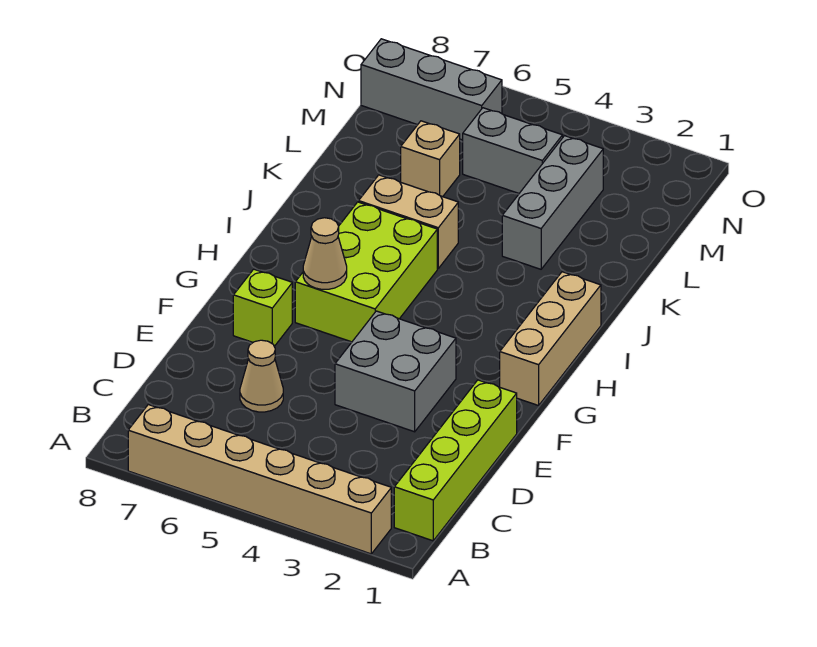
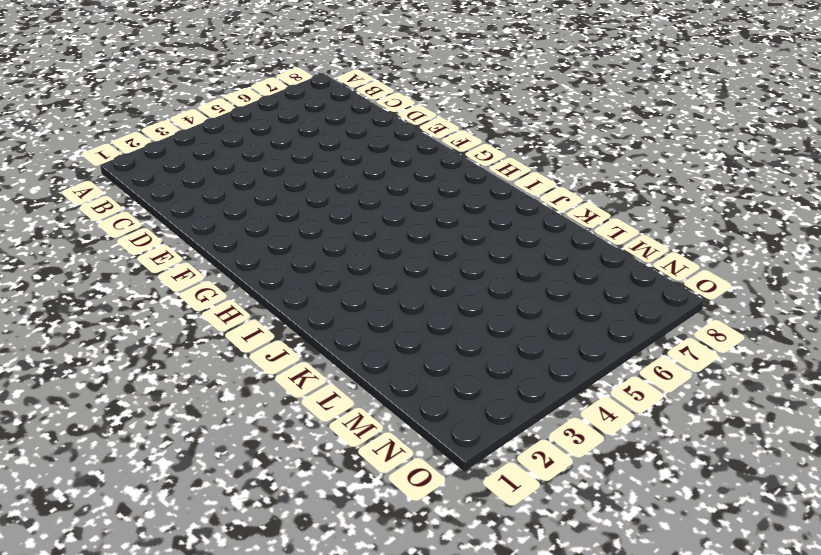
none -> tan 1x6 brick [128,404,391,554]
none -> lime 1x4 brick [394,380,517,541]
none -> tan 1x1 cone [240,340,283,412]

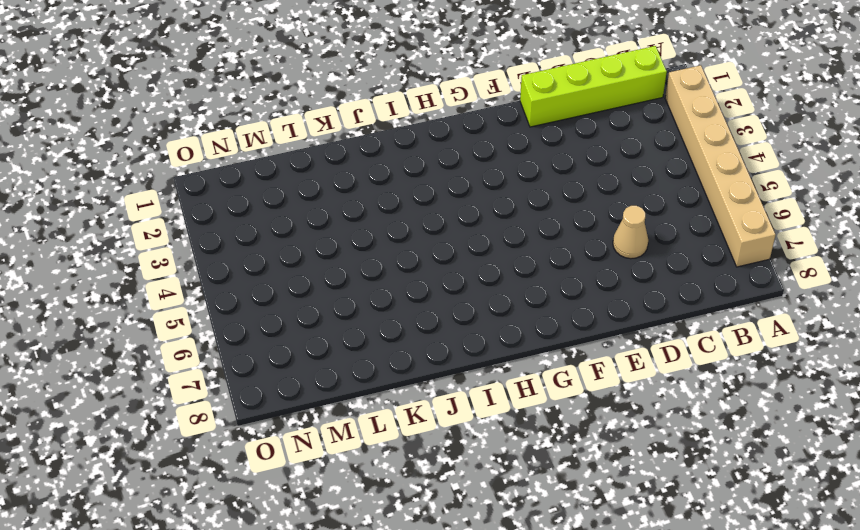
none -> grey 2x2 brick [335,311,456,432]
none -> lime 1x1 brick [233,269,292,346]
none -> tan 1x3 brick [500,272,601,406]

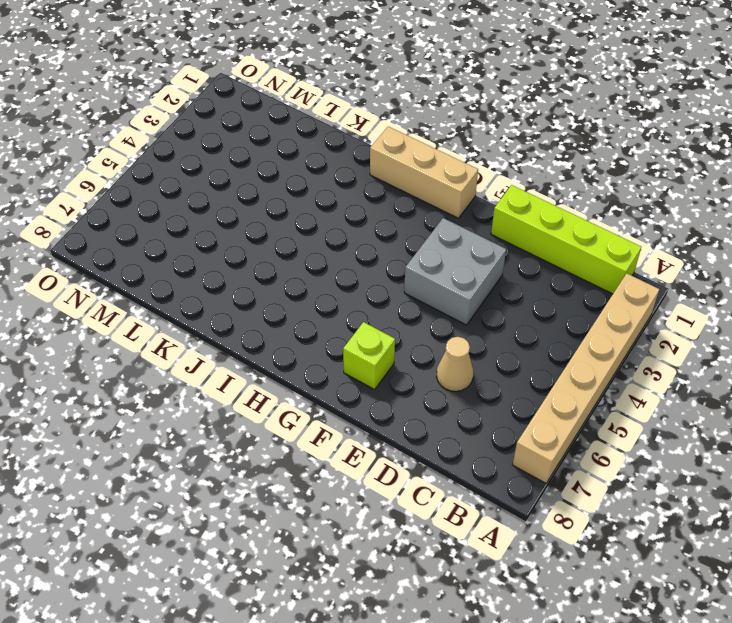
none -> lime 2x3 brick [295,202,437,342]
none -> tan 1x2 brick [359,175,458,268]
none -> grey 1x3 brick [502,136,603,269]

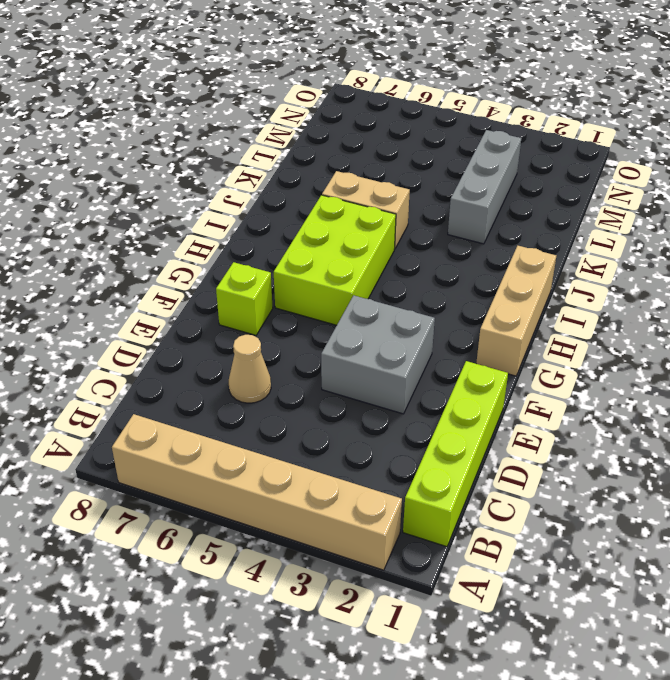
none -> tan 1x1 brick [401,121,460,197]
none -> grey 1x2 brick [463,108,563,193]
none -> grey 1x3 brick [361,39,502,140]

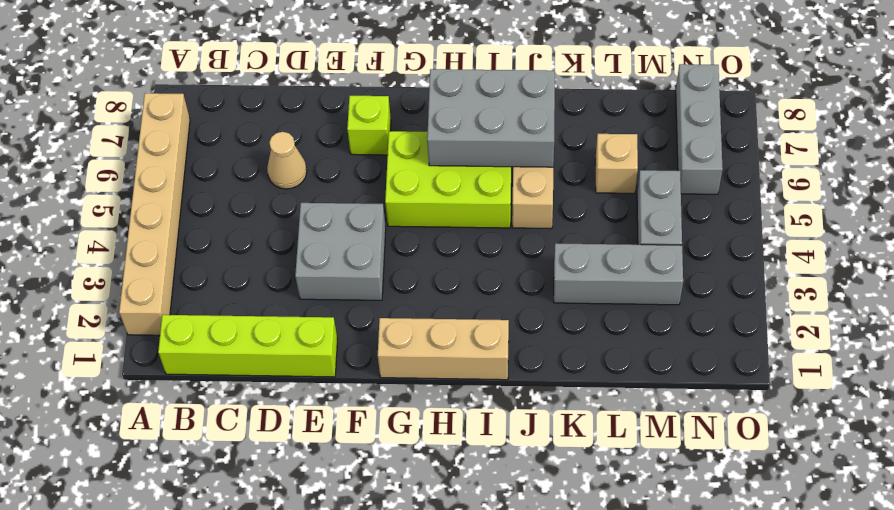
grey 2x3 brick [427,69,555,167] -> none
none -> tan 1x1 cone [303,218,347,289]

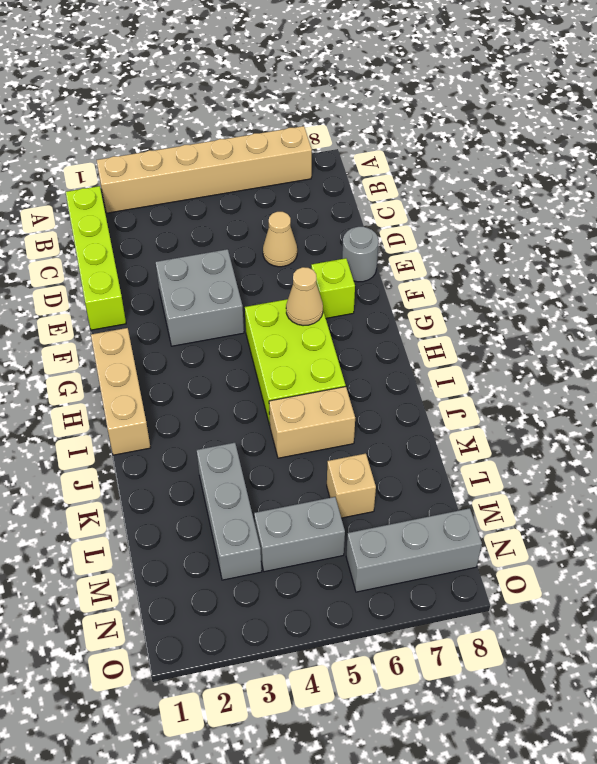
grey 1x1 round brick [342,227,378,282] -> none

